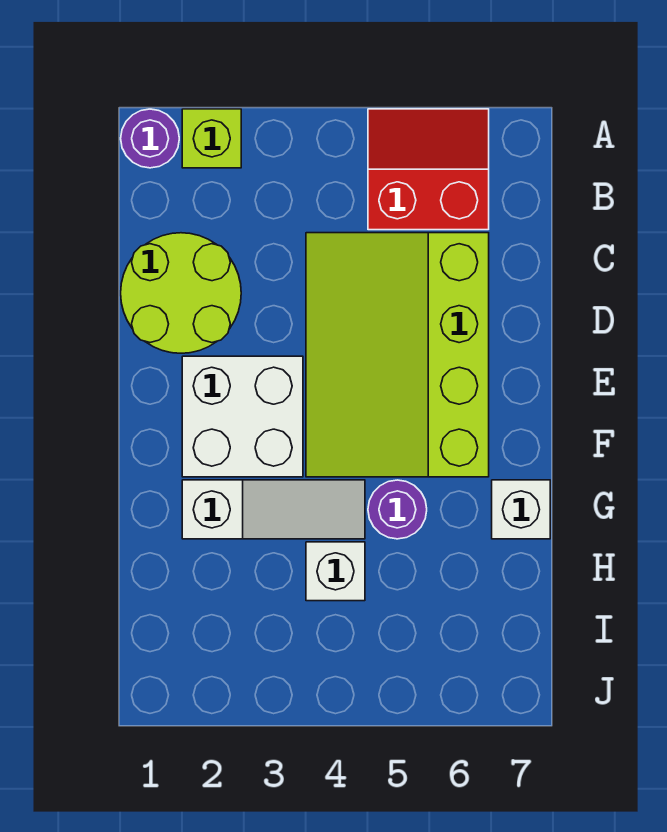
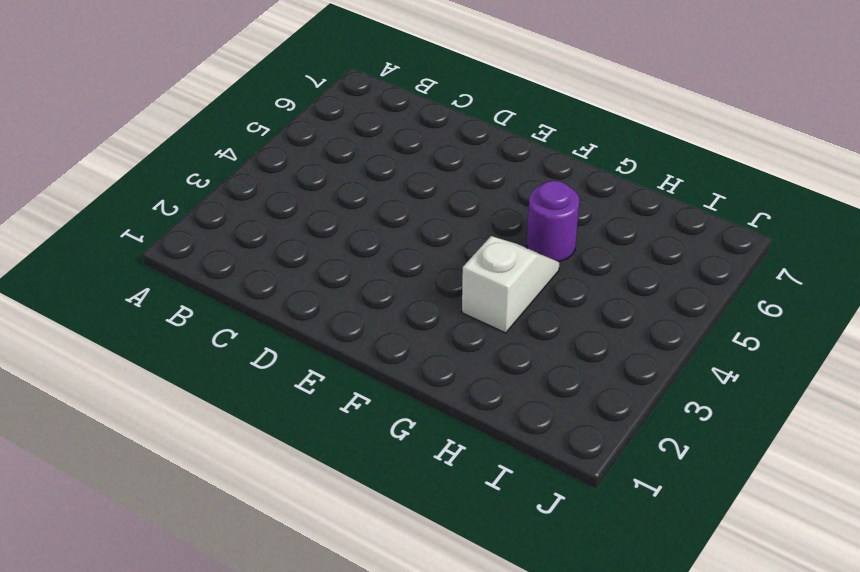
white 1x2 slope [462,236,559,333] -> white 1x3 slope [182,480,365,539]
none -> purple 1x1 round brick [121,109,179,168]
none -> lime 1x1 brick [182,109,241,168]

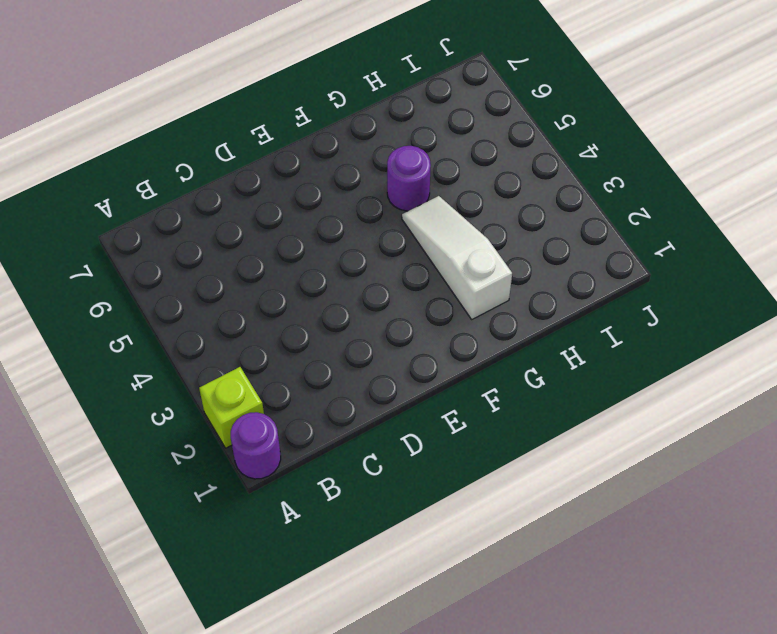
none -> red 2x2 slope [368,109,489,230]
none -> lime 2x2 round brick [121,233,241,353]

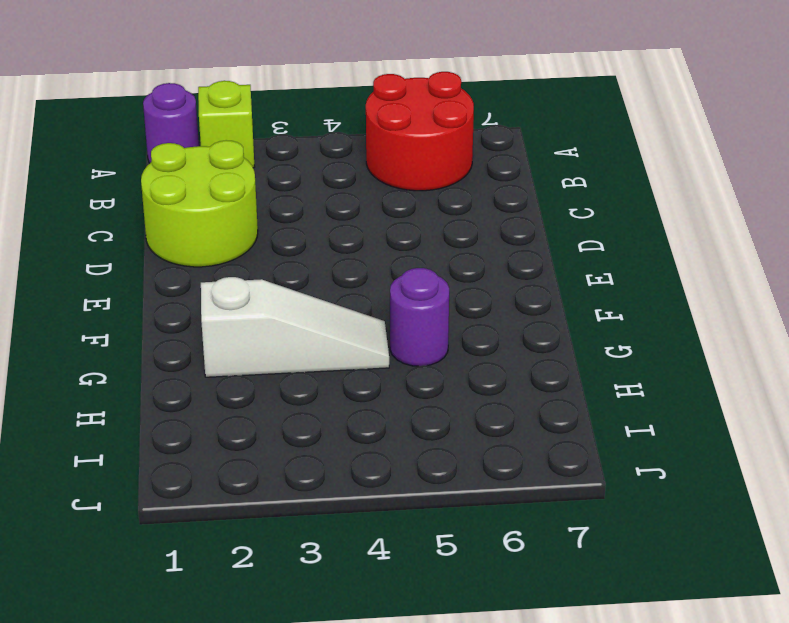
red 2x2 round brick [366,72,474,191] -> red 2x2 slope [368,109,489,230]
none -> lime 3x4 slope [306,233,489,477]
none -> white 2x2 brick [182,356,303,477]

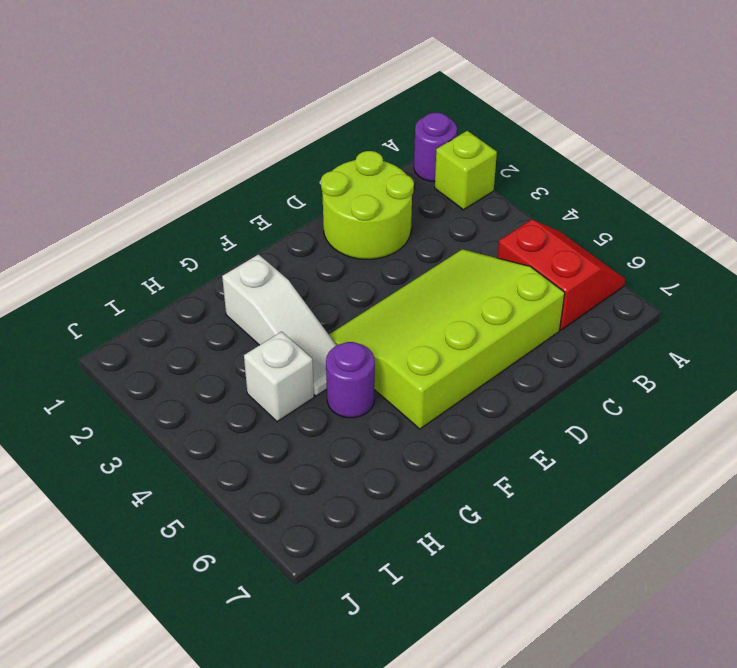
none -> white 2x2 brick [182,356,303,477]
none -> white 1x1 brick [492,480,550,539]

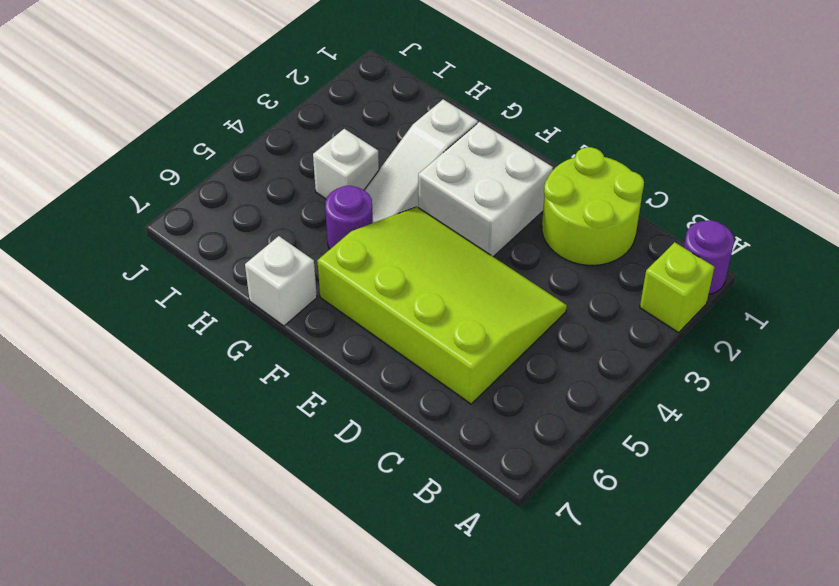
none -> red 2x2 slope [368,109,489,230]

